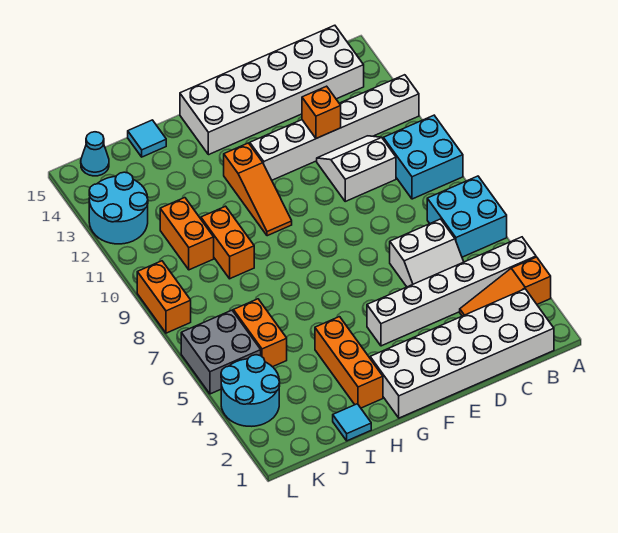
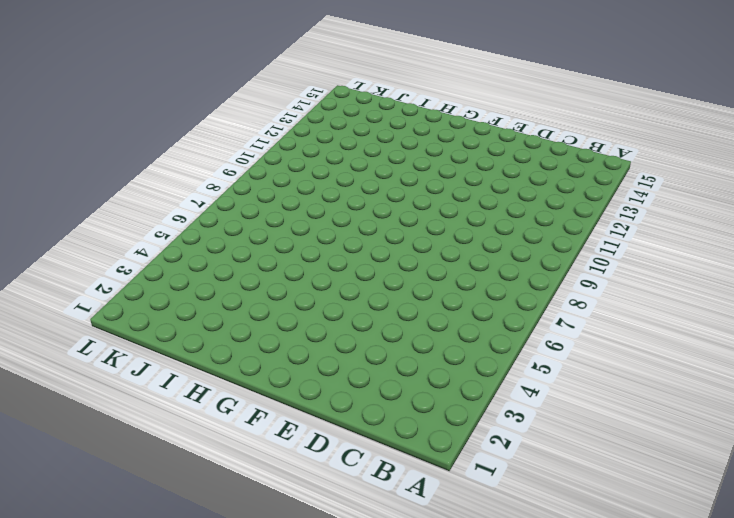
none -> orange 1x3 slope [460,257,551,316]
none -> white 1x6 brick [367,237,536,346]
none -> cyan 2x2 brick [427,176,507,257]

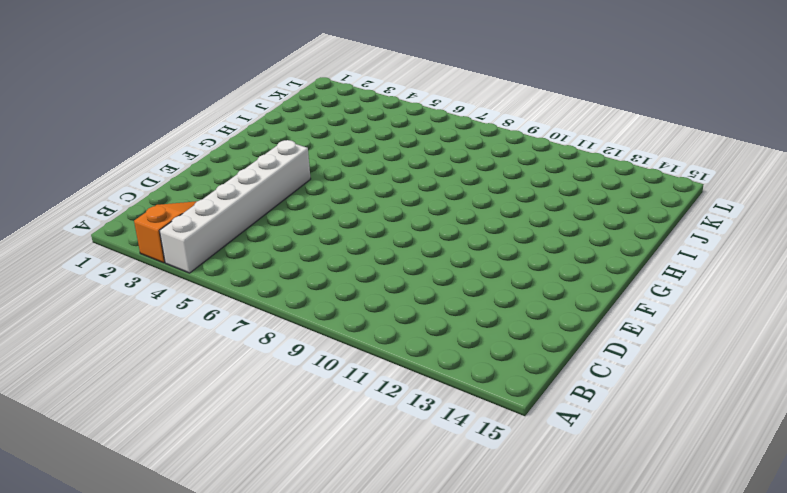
none -> cyan 2x2 brick [427,176,507,257]
none -> cyan 2x2 brick [383,115,463,199]
none -> white 1x6 brick [250,75,419,180]

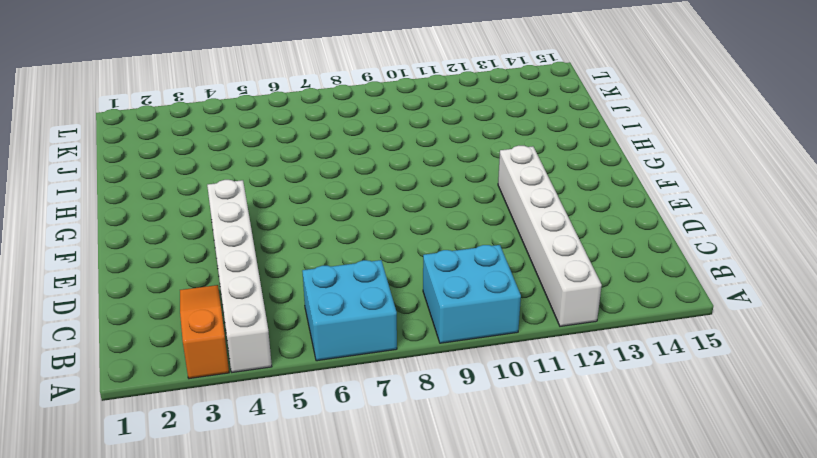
none -> white 2x6 brick [370,289,554,418]
none -> white 2x6 brick [180,25,364,155]
none -> white 2x2 slope [390,219,464,287]

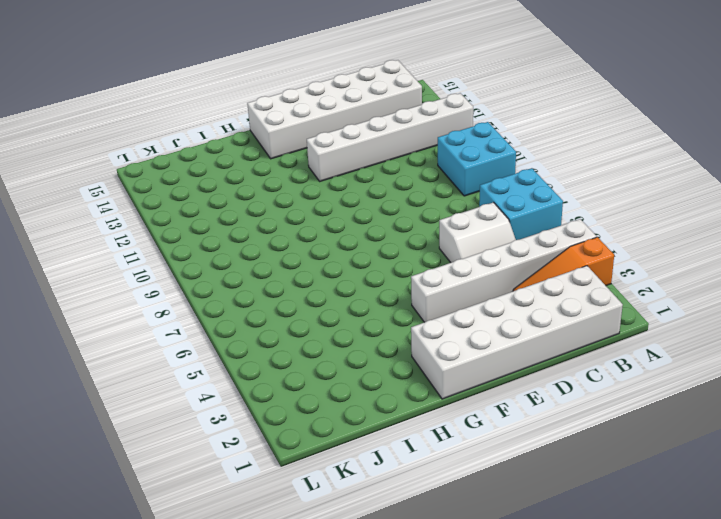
none -> white 2x2 slope [317,136,396,201]
none -> orange 1x3 slope [224,143,292,236]
none -> orange 1x3 brick [315,317,383,408]

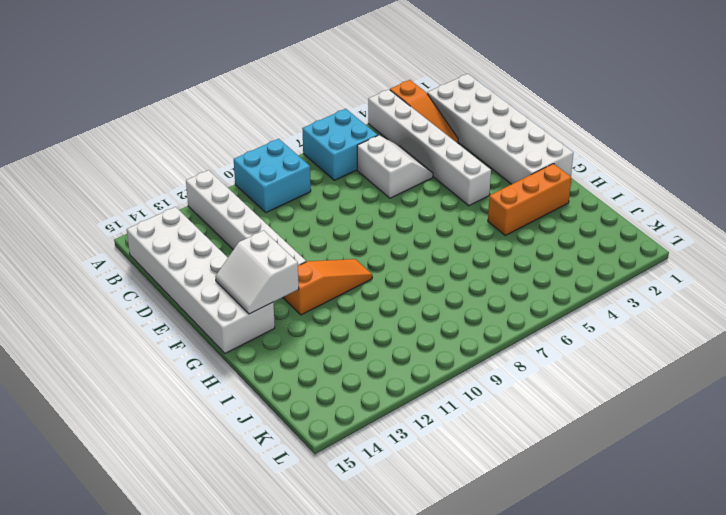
white 2x2 slope [215,230,299,314] -> white 2x2 slope moved to [317,136,396,201]
none -> cyan 1x1 tile [333,404,371,441]
none -> orange 1x2 brick [201,206,254,279]
none -> cyan 1x1 tile [128,120,166,157]

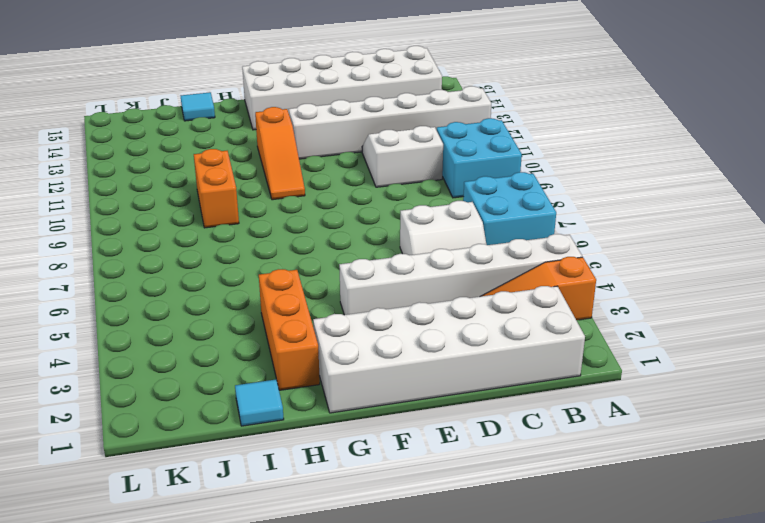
none -> orange 1x2 brick [233,299,287,367]
none -> orange 1x2 brick [160,198,214,270]
none -> cyan 2x2 round brick [221,355,280,426]

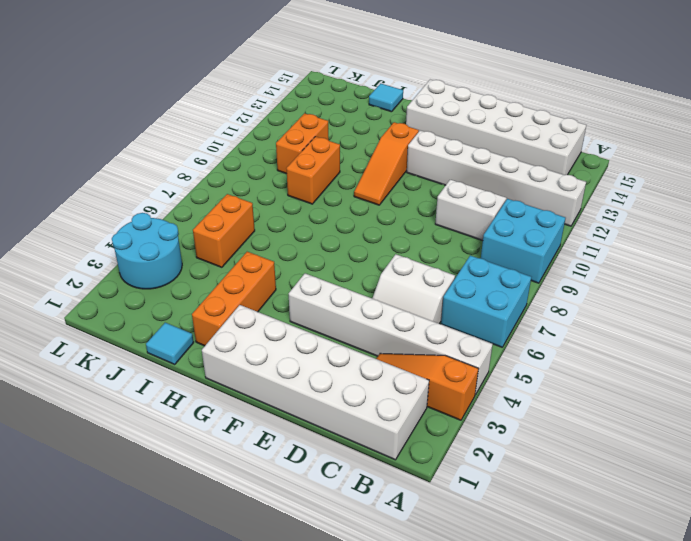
none -> grey 2x2 brick [181,310,261,394]
none -> cyan 2x2 round brick [89,172,148,244]
none -> cyan 1x1 cone [81,132,109,176]

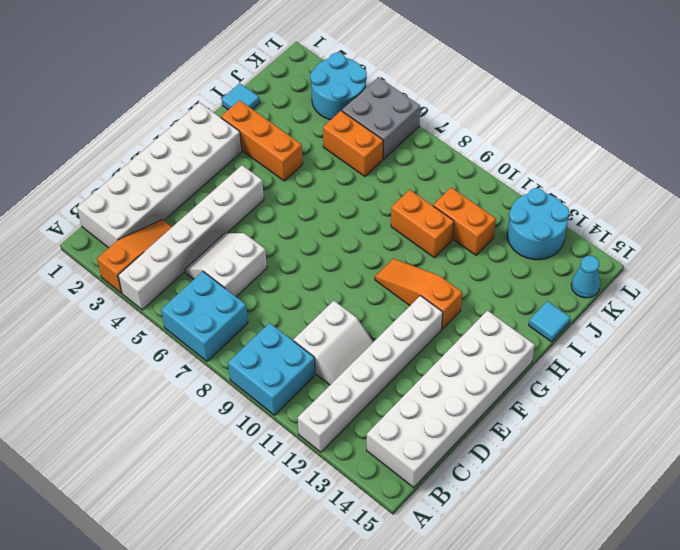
none -> orange 1x2 brick [137,261,191,333]
none -> orange 1x1 brick [302,86,341,138]

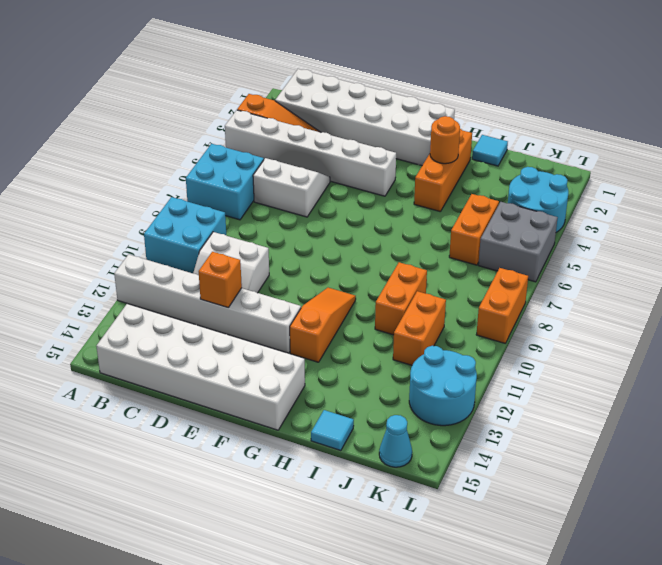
orange 1x1 round brick [430,116,460,164] -> none

